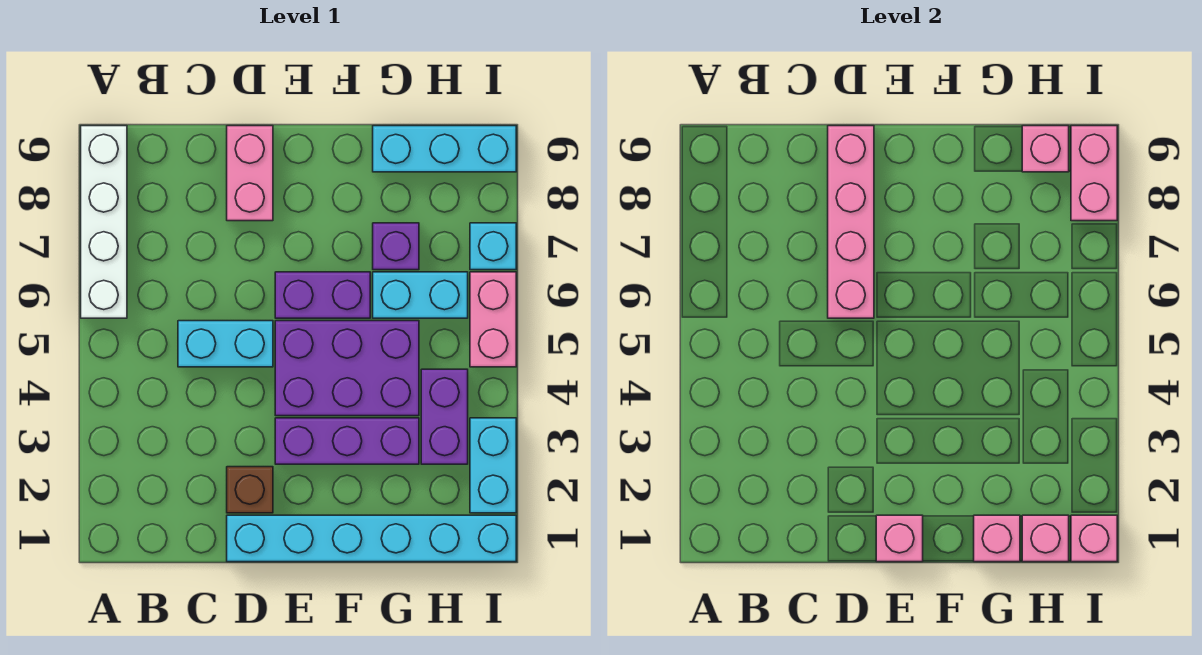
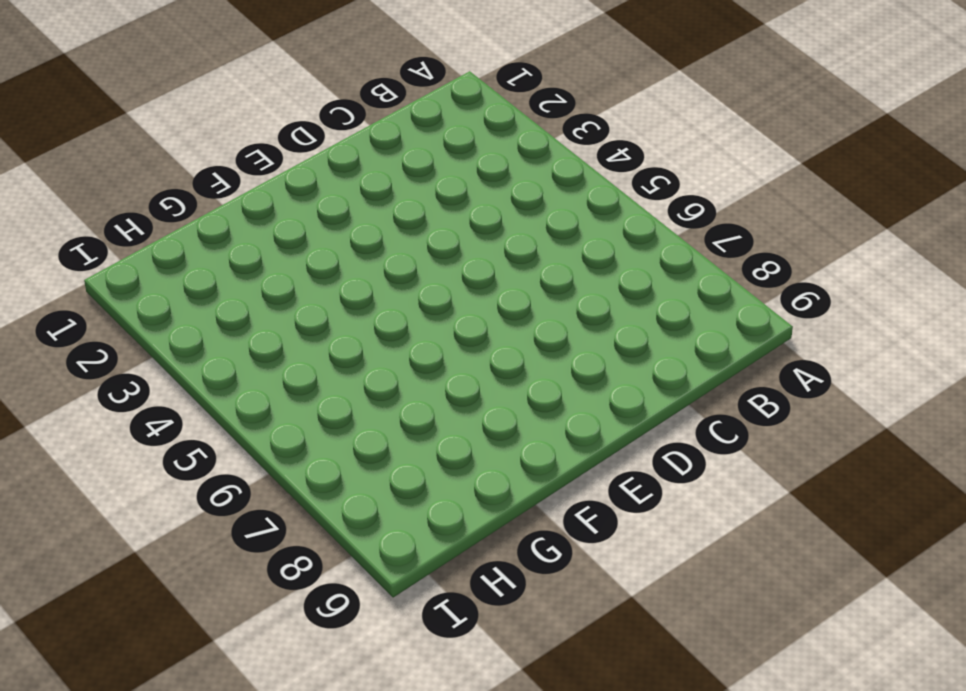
none -> white 1x4 brick [81,126,127,318]
none -> cyan 1x2 brick [178,321,273,367]
none -> cyan 1x6 brick [227,515,516,562]

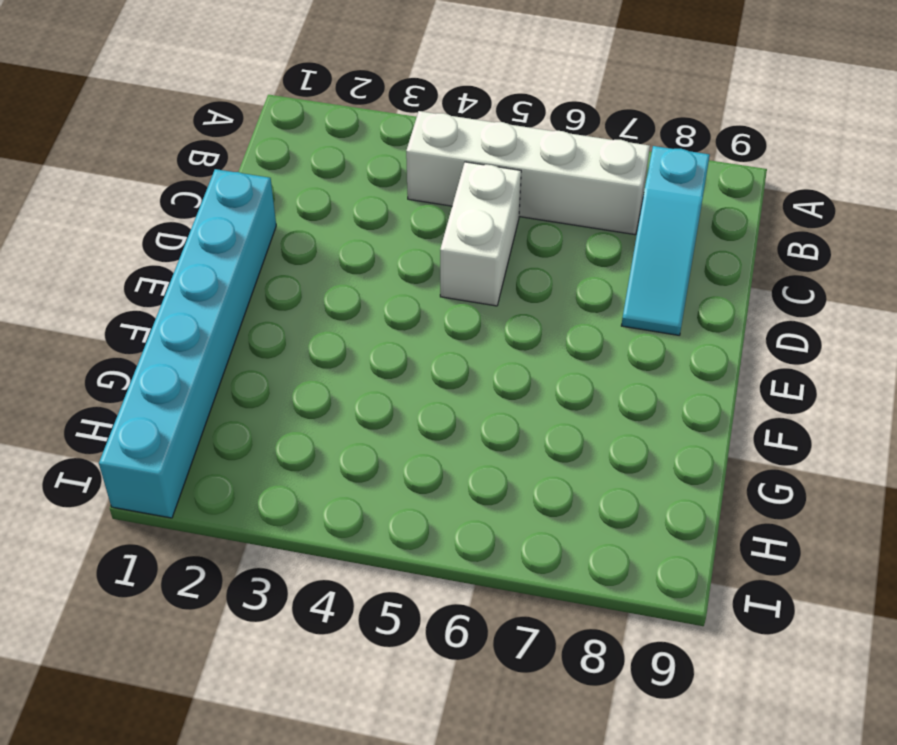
white 1x4 brick [406,111,650,235] -> white 1x4 brick moved to [81,126,127,318]
cyan 1x3 slope [621,146,710,335] -> pink 1x2 brick [227,126,273,221]
white 1x2 brick [440,162,521,306] -> cyan 1x2 brick [178,321,273,367]
none -> brown 1x1 brick [227,467,273,513]
none -> purple 1x3 brick [275,418,419,464]
none -> purple 2x3 brick [275,321,419,416]

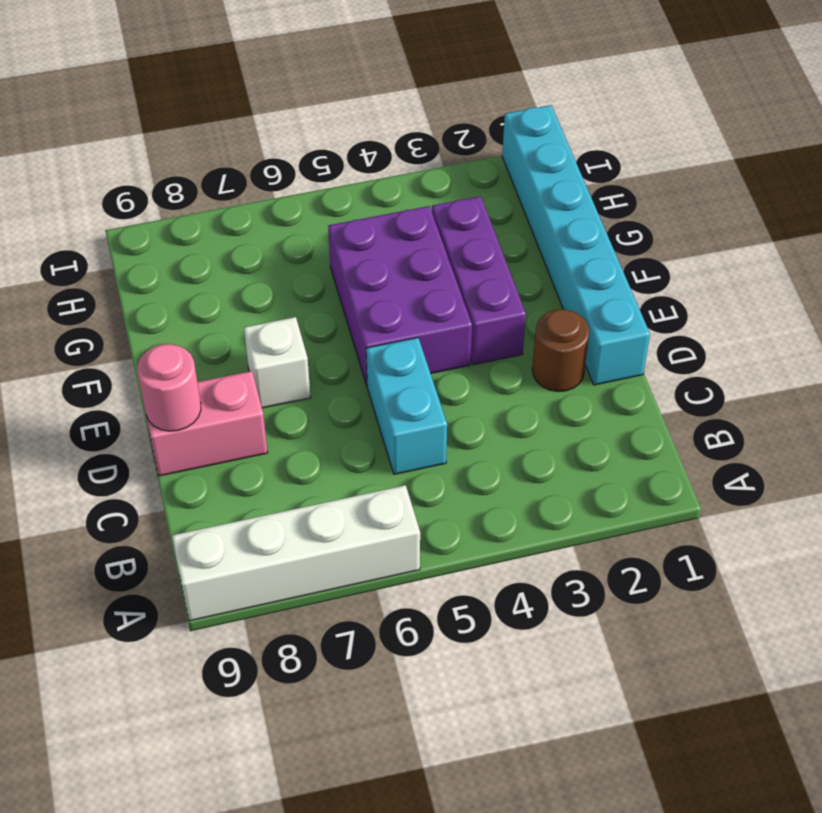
brown 1x1 round brick [532,309,589,392] -> brown 1x1 brick [227,467,273,513]
pink 1x1 round brick [138,344,201,431] -> pink 1x4 brick [828,126,874,318]
white 1x1 brick [244,317,311,408] -> none
none -> purple 1x2 brick [275,272,370,318]
none -> cyan 1x2 brick [373,272,468,318]
none -> purple 1x1 brick [373,223,419,270]

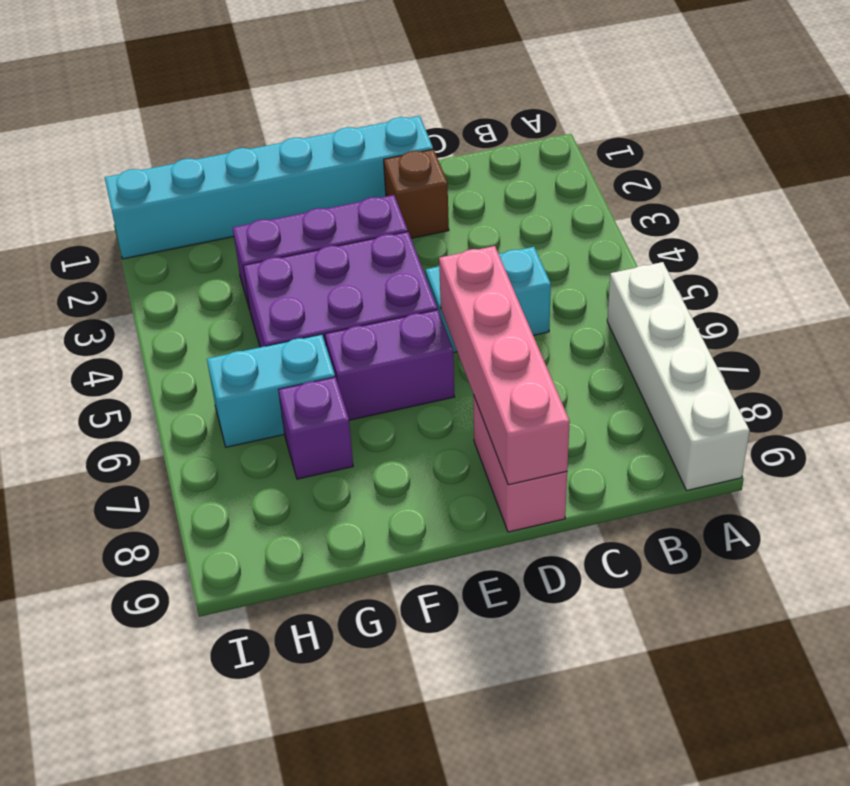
none -> cyan 1x3 brick [373,126,516,172]
none -> purple 1x2 brick [421,369,468,464]
none -> cyan 1x2 brick [470,418,516,513]

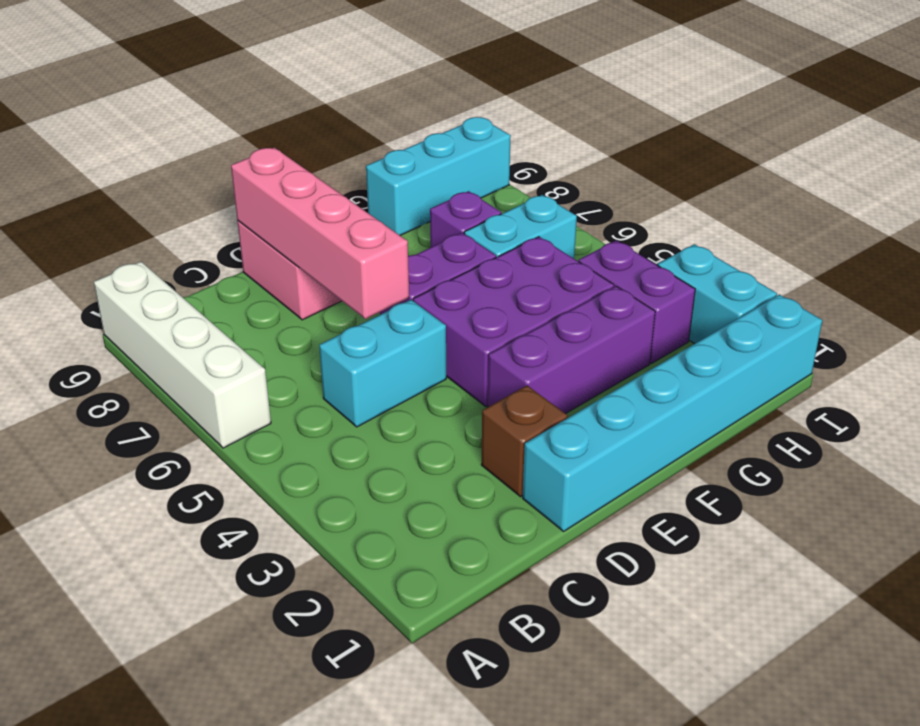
none -> pink 1x2 brick [470,272,516,367]
none -> cyan 1x1 brick [470,223,516,270]
none -> pink 1x1 brick [876,515,923,562]

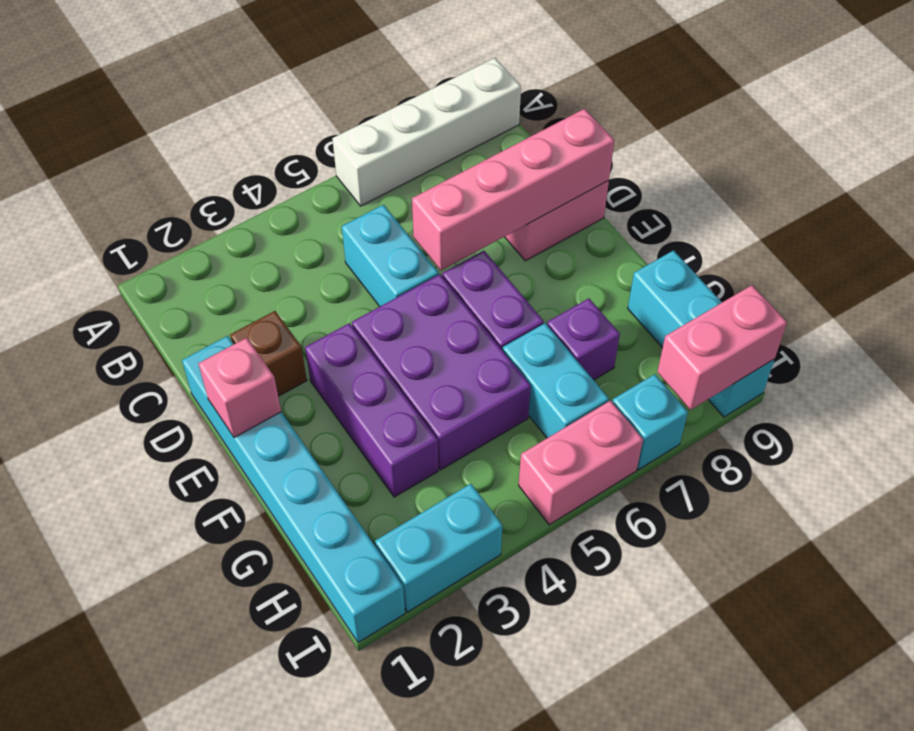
none -> purple 1x2 brick [421,369,468,464]
none -> pink 1x1 brick [974,515,1020,562]
none -> pink 1x1 brick [1022,515,1069,562]

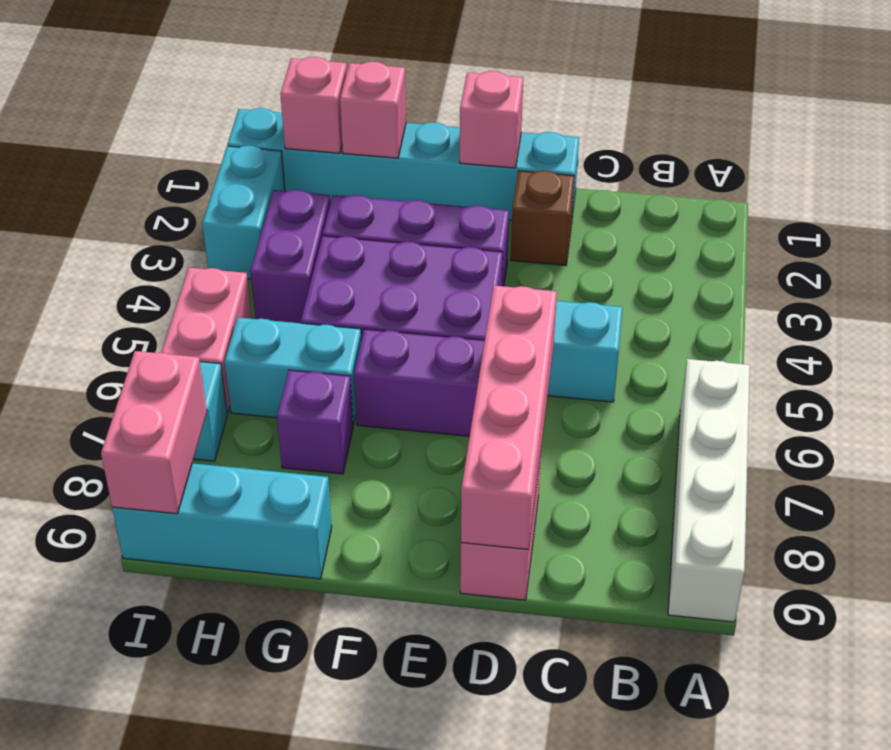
none -> pink 1x1 brick [1022,126,1069,172]
none -> pink 1x1 brick [1071,515,1117,562]

